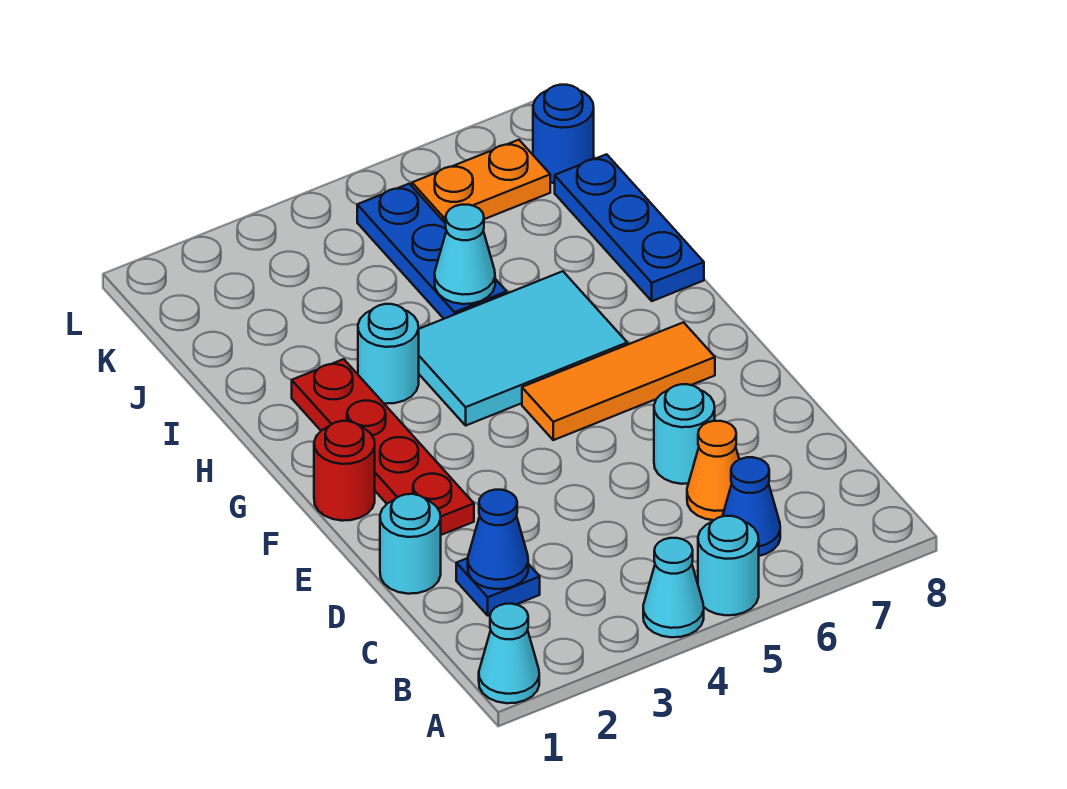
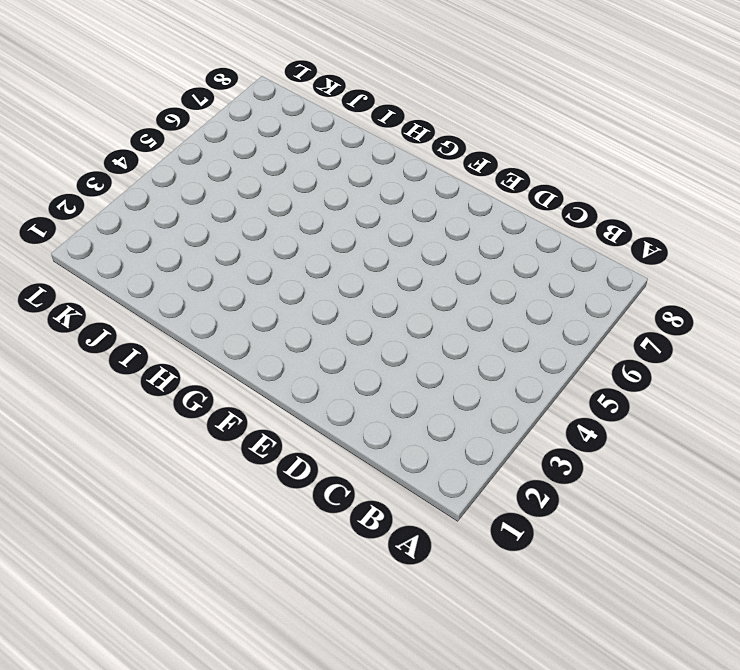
none -> cyan 1x1 cone [479,604,539,703]
none -> cyan 1x1 cone [643,538,704,637]
none -> cyan 1x1 round brick [698,516,759,615]

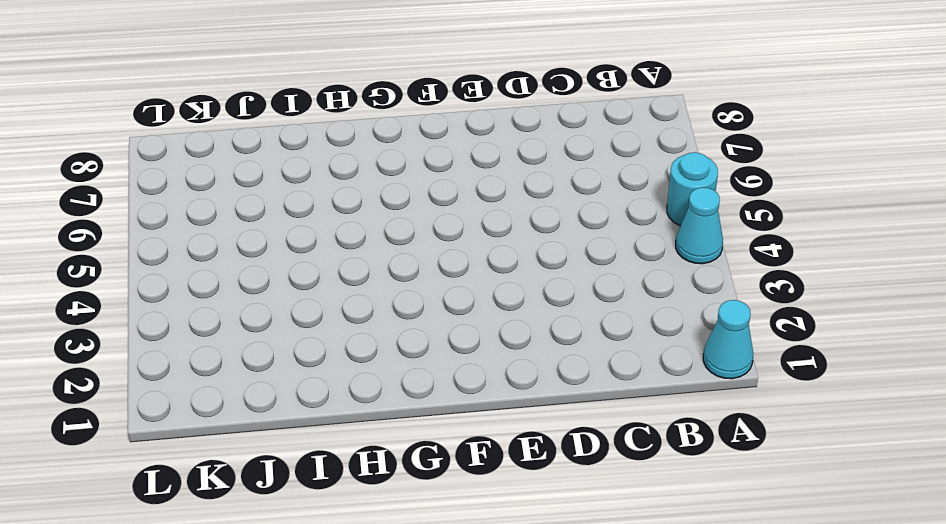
none -> blue 1x1 cone [723,457,780,556]
none -> blue 1x1 plate [456,558,540,616]
none -> orange 1x1 cone [687,421,739,520]

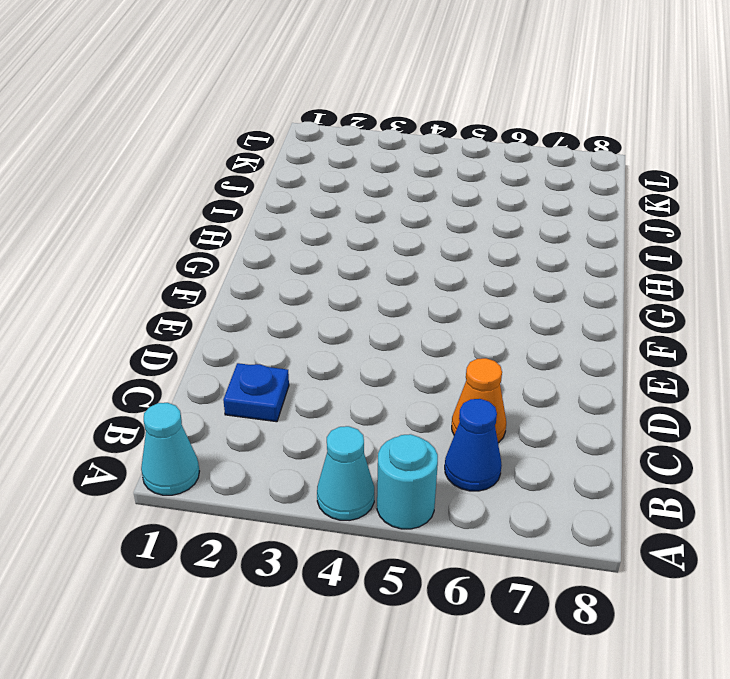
none -> cyan 1x1 round brick [380,494,441,594]
none -> cyan 1x1 round brick [654,384,715,484]
none -> red 1x4 plate [292,359,474,535]

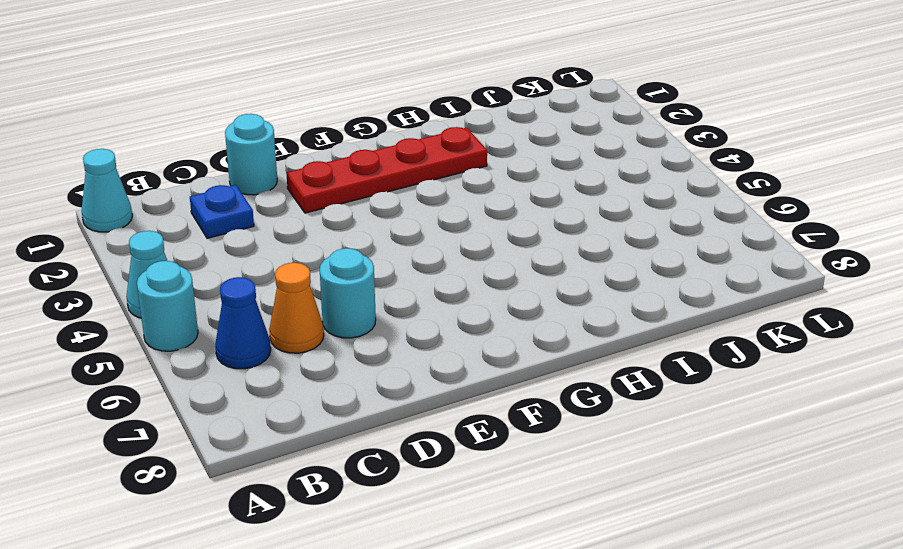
none -> red 1x1 round brick [314,421,375,521]
none -> orange 1x3 tile [522,322,715,440]
none -> cyan 2x3 tile [419,271,627,425]

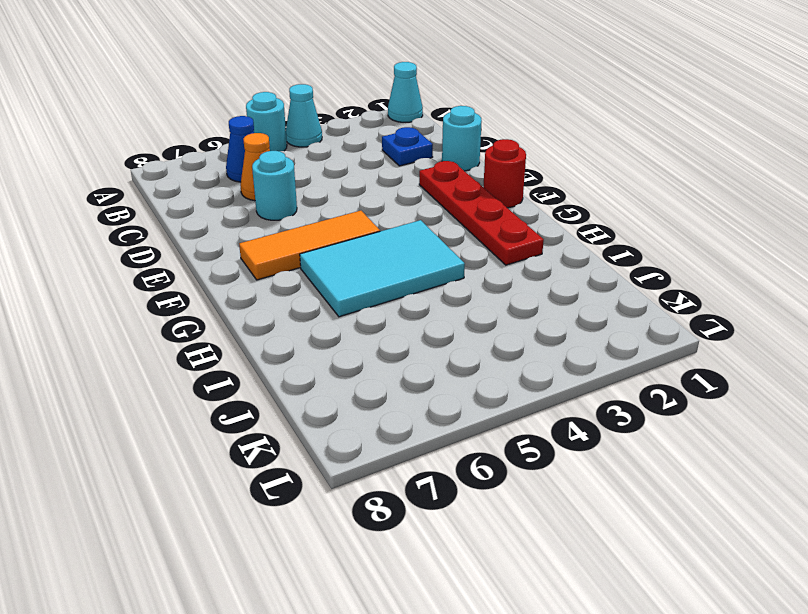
none -> cyan 1x1 round brick [358,304,419,404]
none -> blue 1x3 plate [555,154,704,301]
none -> blue 1x3 plate [357,184,507,319]

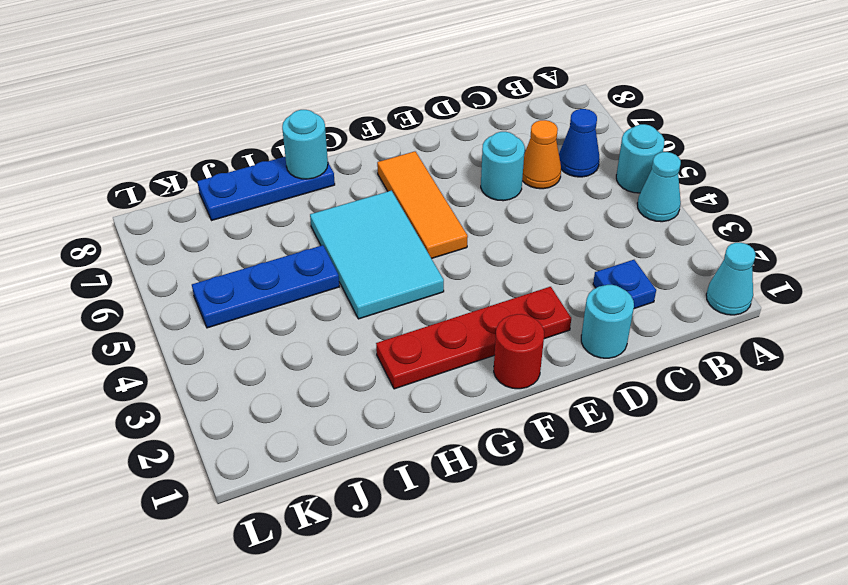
cyan 1x1 round brick [282,110,328,179] -> cyan 1x1 round brick moved to [358,304,419,404]
none -> orange 1x2 plate [412,140,550,223]
none -> blue 1x1 round brick [533,85,594,183]
none -> blue 1x1 cone [468,490,528,589]

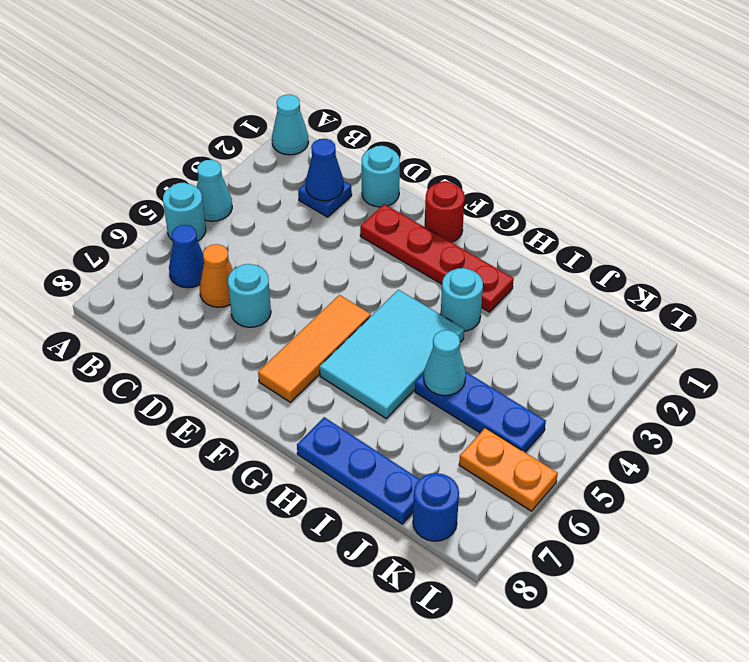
orange 1x2 plate [459,428,558,511] -> orange 1x2 plate turned to [412,140,550,223]

